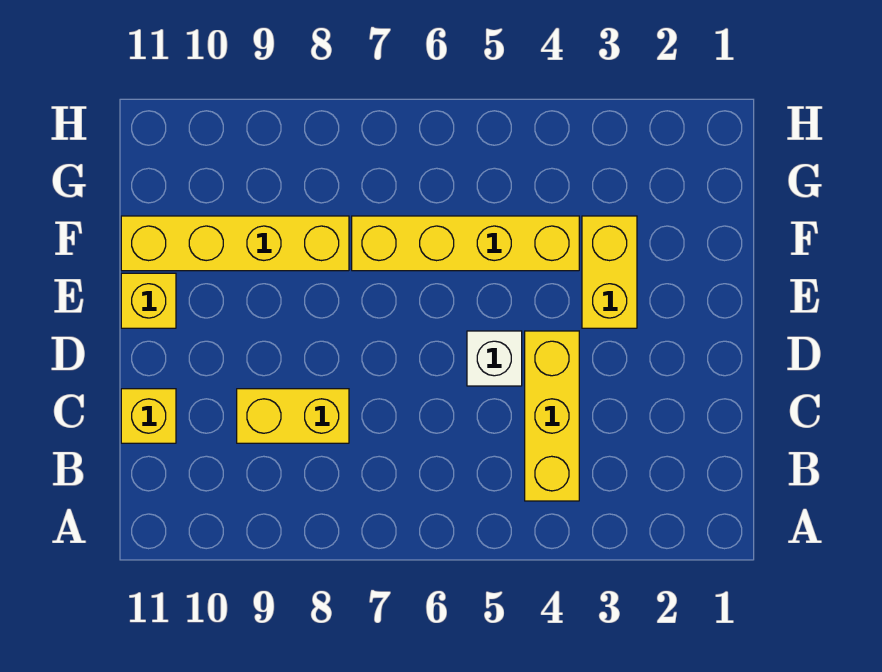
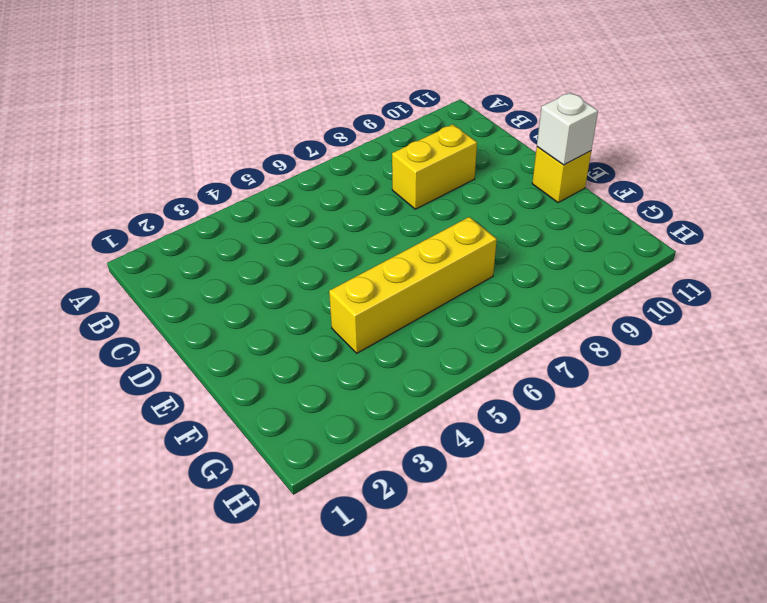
white 1x1 brick [537,93,598,165] -> white 1x1 brick moved to [467,331,522,386]
none -> yellow 1x3 brick [525,331,579,501]
none -> yellow 1x1 brick [121,389,176,443]

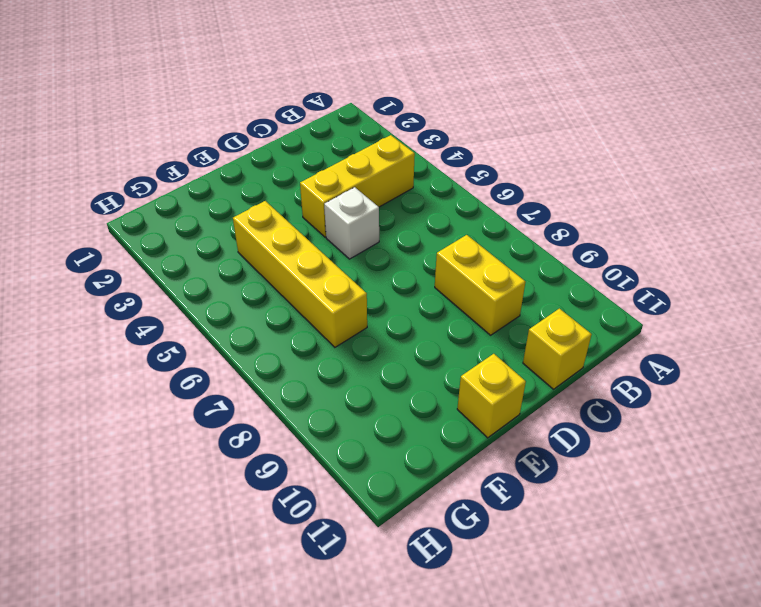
none -> yellow 1x2 brick [582,216,637,328]
none -> yellow 1x4 brick [121,216,349,271]

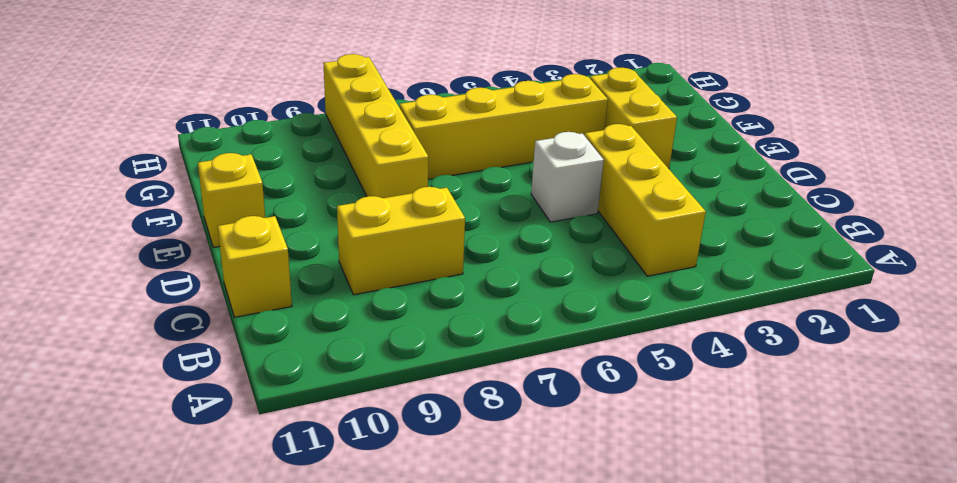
yellow 1x4 brick [323,54,428,198] -> yellow 1x4 brick turned to [121,216,349,271]

